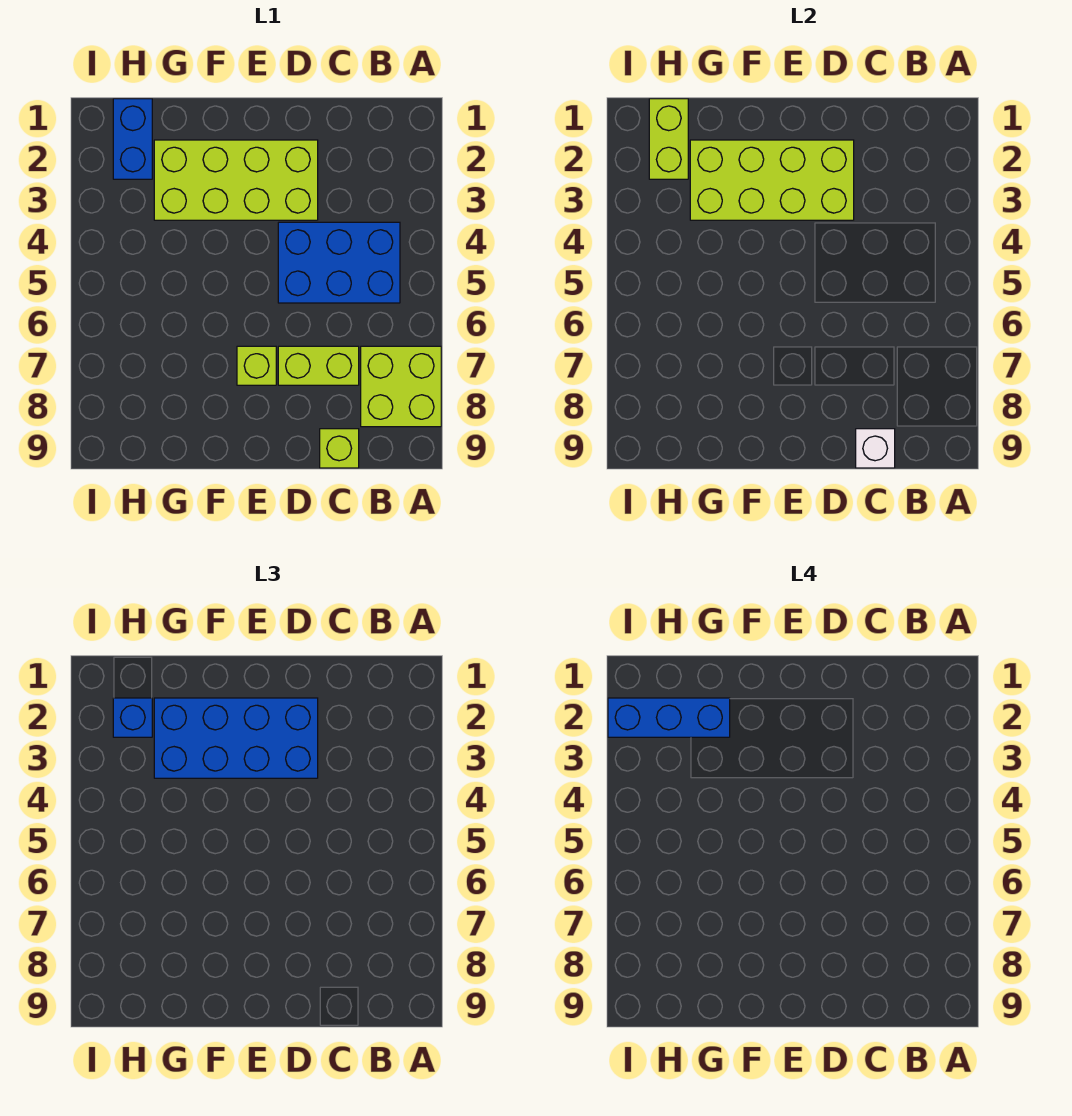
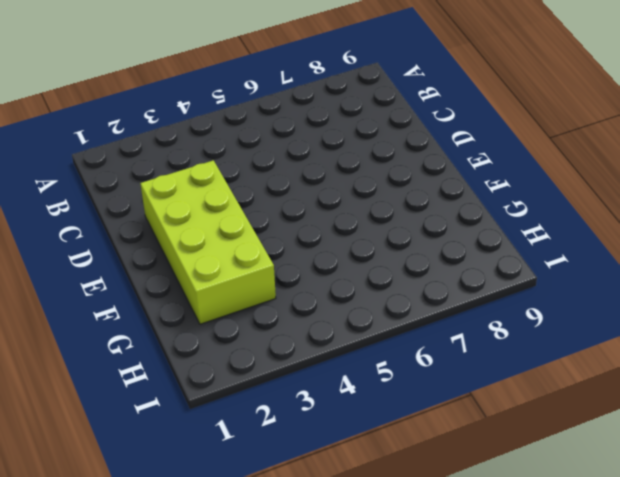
none -> lime 2x2 brick [361,346,441,427]
none -> blue 2x3 brick [278,222,400,303]
none -> lime 1x2 brick [278,346,359,385]

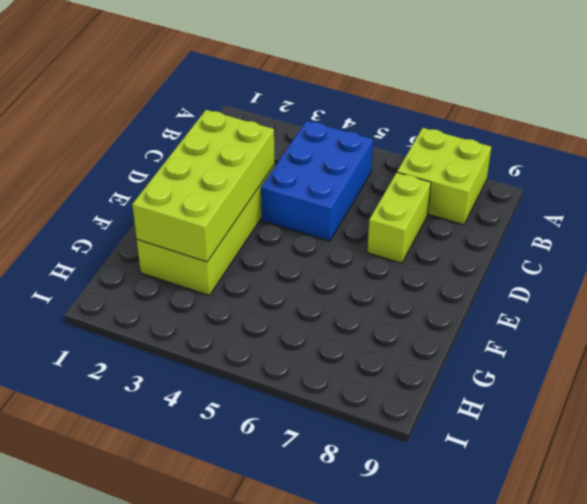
none -> lime 1x1 brick [320,429,359,468]
none -> lime 1x1 brick [237,346,276,385]
none -> blue 1x2 brick [113,99,152,179]

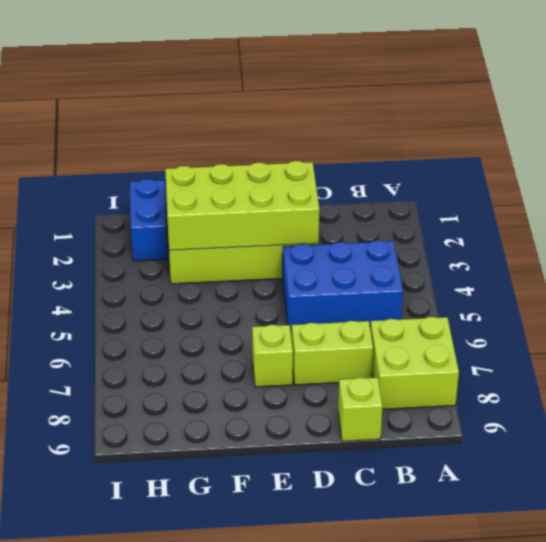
none -> white 1x1 brick [856,429,895,468]
none -> lime 1x2 brick [649,99,688,179]
none -> blue 2x4 brick [154,698,318,778]

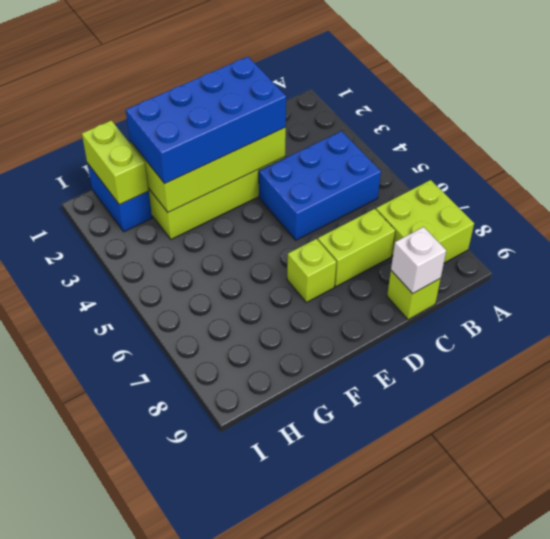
none -> blue 1x1 brick [113,698,152,737]
none -> blue 1x3 brick [608,698,730,737]

